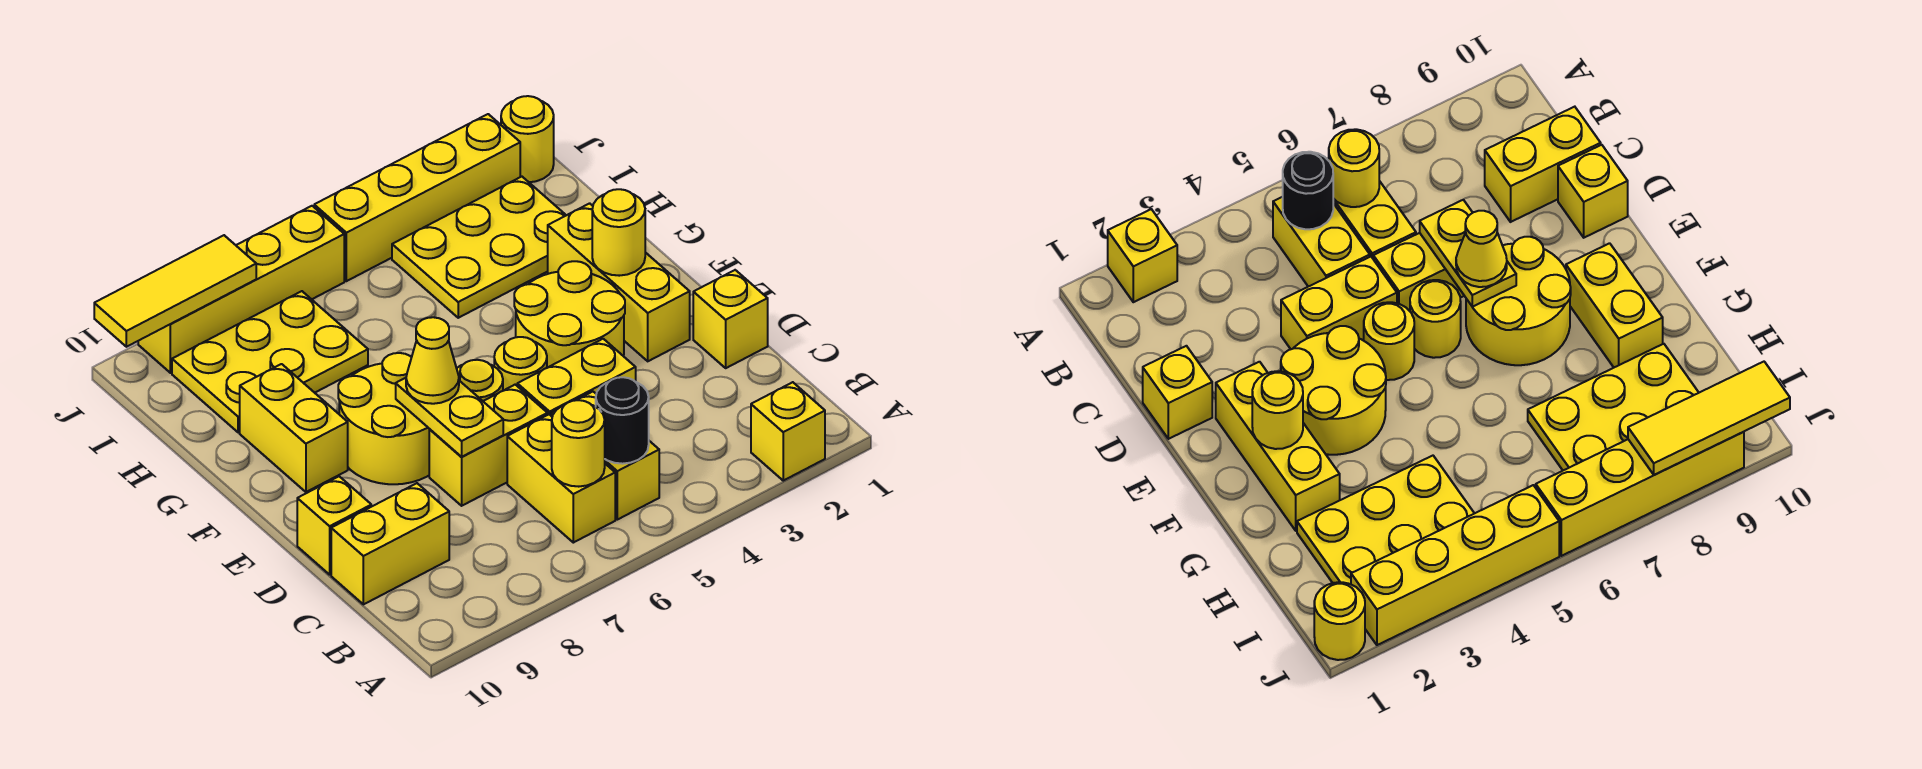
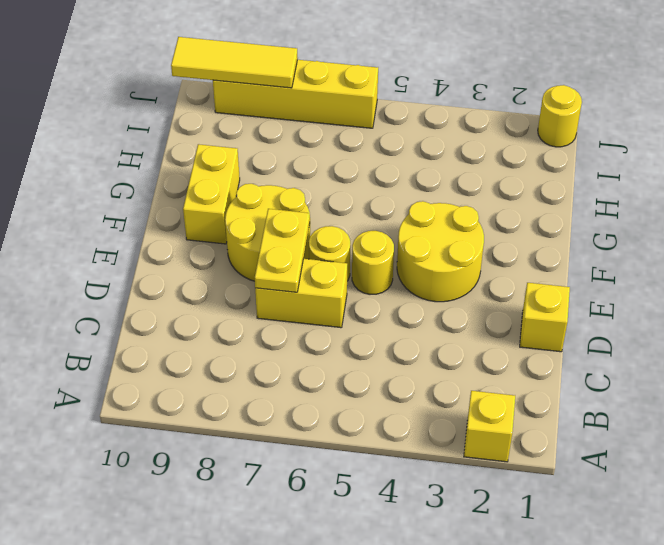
none -> yellow 1x2 brick [551,392,659,520]
none -> yellow 1x2 brick [507,415,615,543]
none -> yellow 1x2 brick [331,483,449,604]

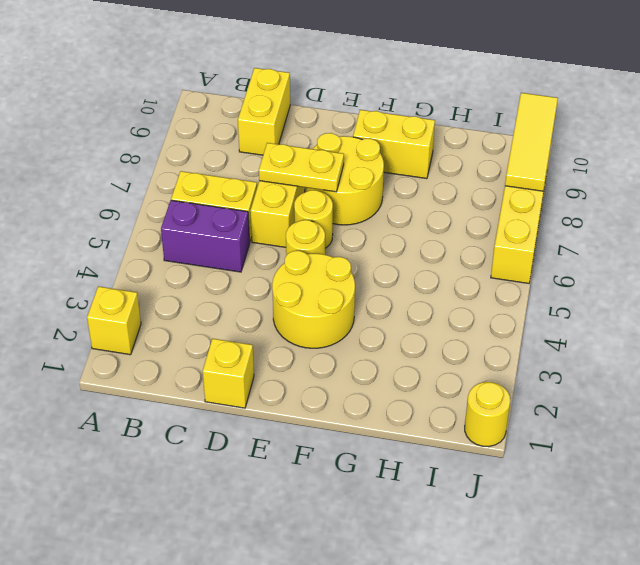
purple 1x2 brick [161,200,250,272] -> yellow 1x2 brick [551,392,659,520]
none -> yellow 1x2 brick [517,339,636,415]
none -> yellow 1x1 brick [297,476,371,575]
none -> yellow 1x3 brick [548,203,690,361]

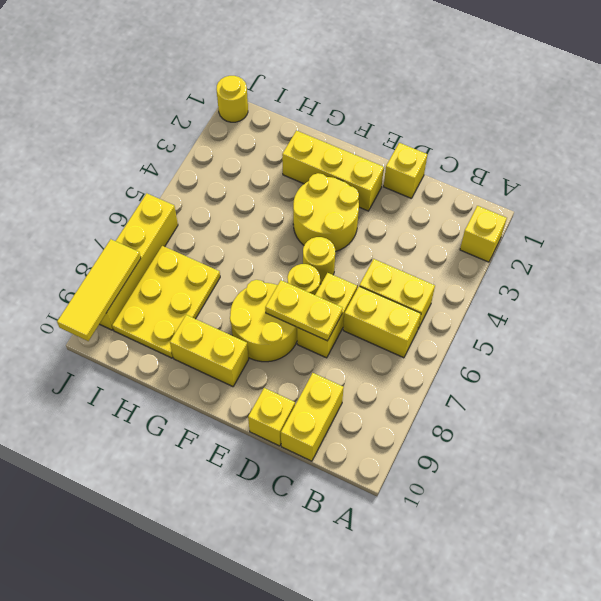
none -> yellow 1x2 brick [517,339,636,415]
none -> yellow 2x3 plate [392,177,566,318]
none -> yellow 1x4 brick [314,114,520,281]

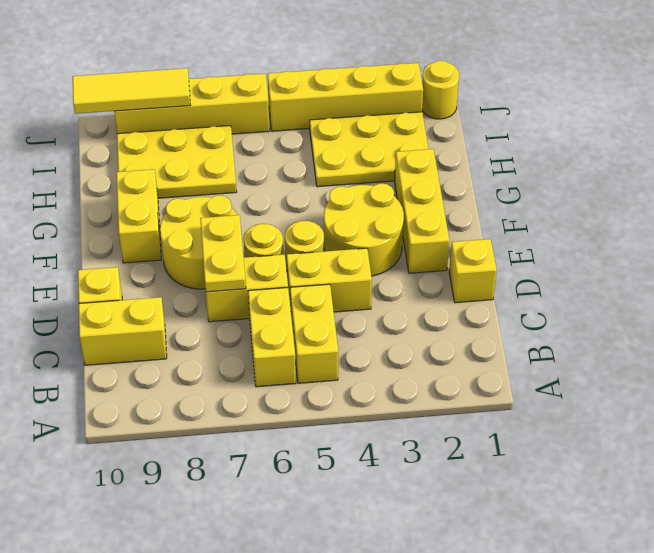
none -> yellow 1x1 brick [751,382,825,481]
none -> black 1x1 round brick [596,377,649,464]
none -> yellow 1x1 round brick [552,400,605,487]

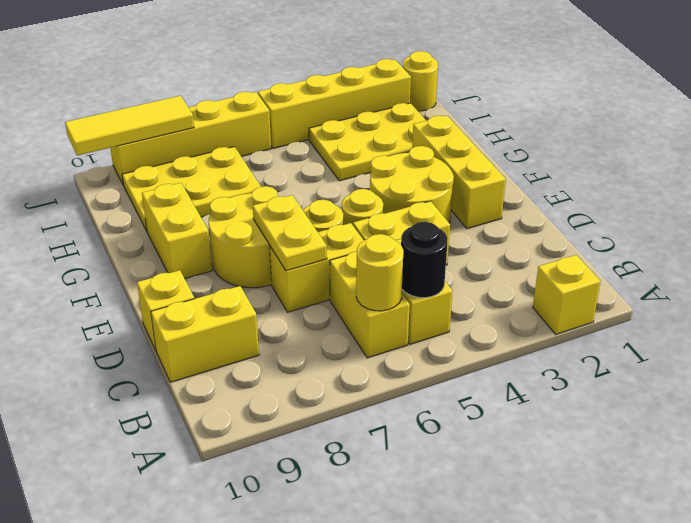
none -> yellow 1x1 brick [693,270,768,368]
none -> yellow 1x1 round brick [592,189,645,276]
none -> yellow 1x1 cone [406,317,459,404]

